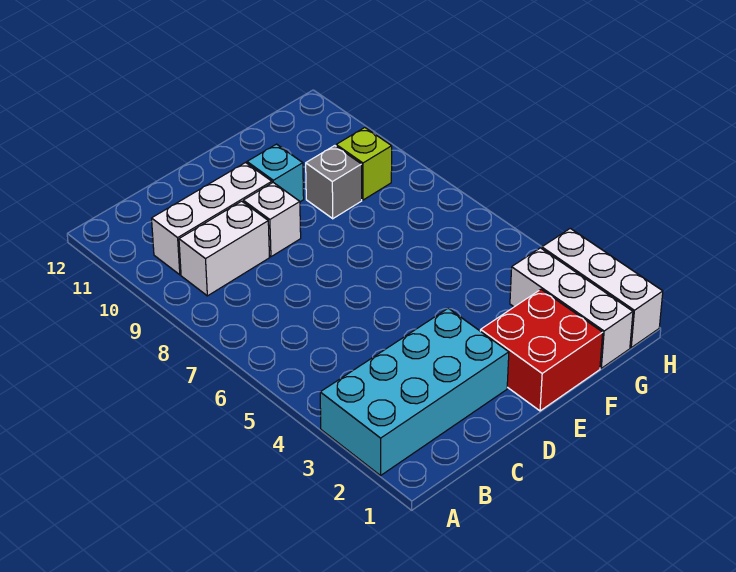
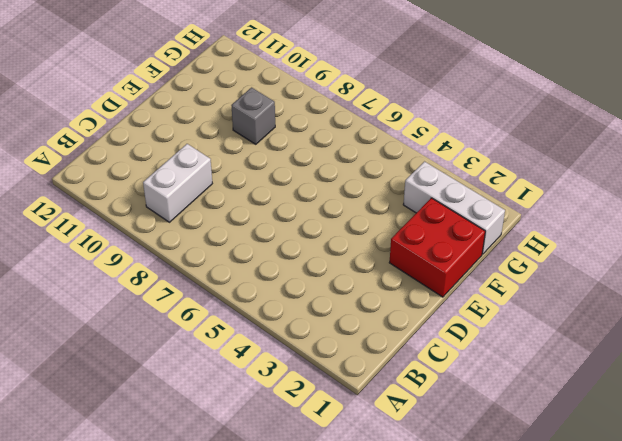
none -> cyan 2x4 brick [320,308,509,476]
none -> white 1x3 brick [152,163,272,275]

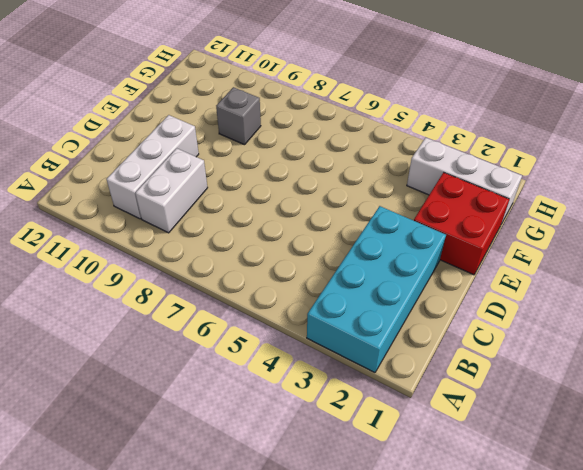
none -> white 1x1 brick [243,183,301,257]
none -> cyan 1x1 brick [247,144,304,202]

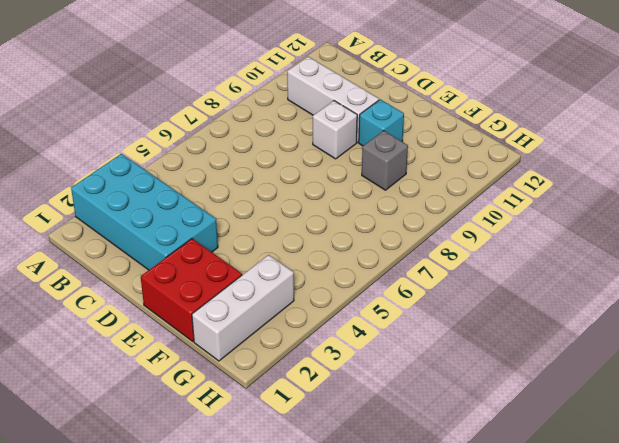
none -> white 1x2 brick [179,201,270,296]
none -> lime 1x1 brick [336,128,392,200]

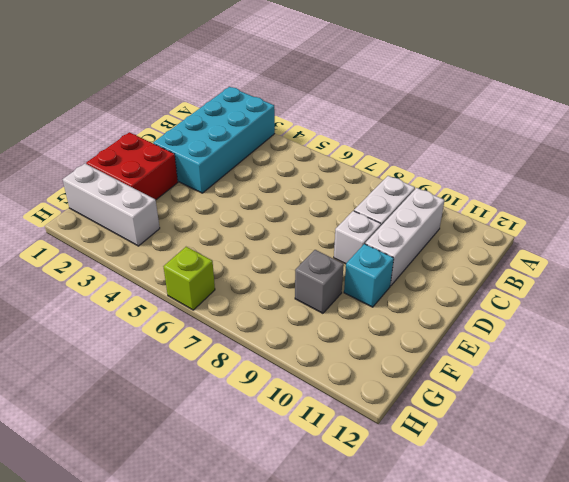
lime 1x1 brick [163,247,215,310] -> lime 1x1 brick moved to [336,128,392,200]
none -> white 1x3 brick [542,228,663,347]

